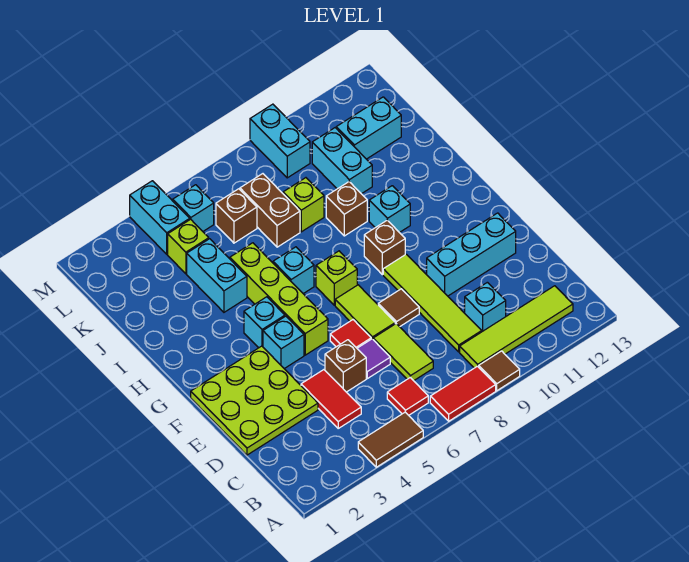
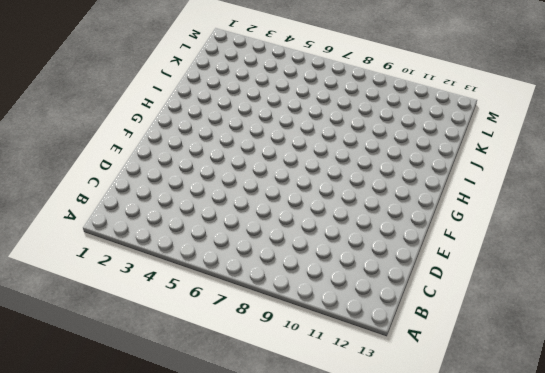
none -> brown 1x2 tile [358,412,423,467]
none -> red 1x2 tile [430,366,496,421]
none -> brown 1x1 tile [479,351,520,391]
none -> red 1x1 tile [387,378,428,415]

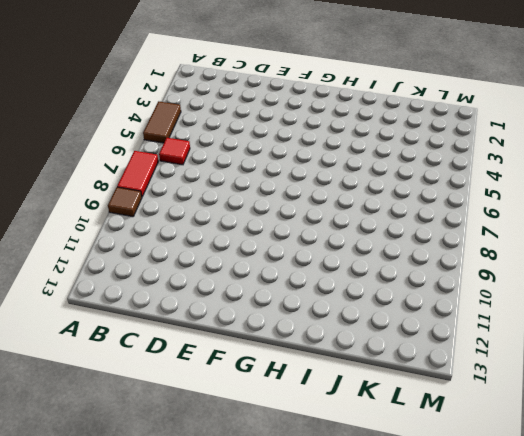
none -> lime 1x4 tile [460,286,573,368]
none -> red 1x2 tile [301,370,361,428]
none -> lime 1x2 tile [373,324,433,381]
none -> lime 1x4 tile [383,254,482,352]

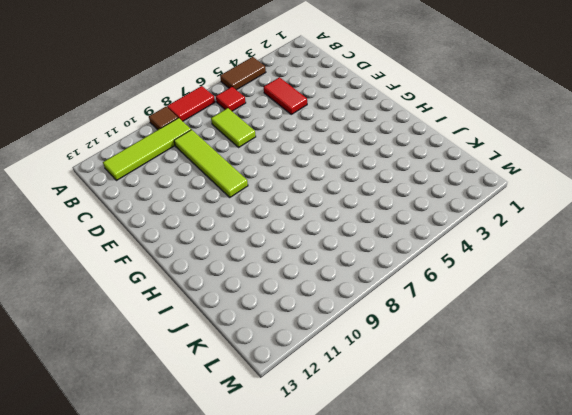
none -> cyan 1x1 brick [465,282,506,332]
none -> lime 3x3 plate [191,346,318,455]
none -> brown 1x1 brick [325,340,366,392]
none -> purple 1x1 tile [357,339,390,379]

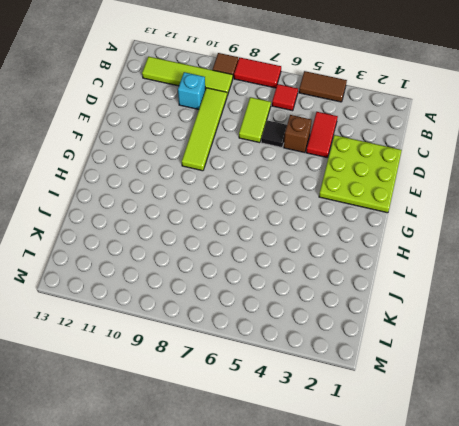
black 1x1 tile [261,120,287,147] -> purple 1x1 tile [357,339,390,379]
none -> red 1x1 tile [330,320,371,348]
none -> lime 1x2 tile [335,285,395,339]
none -> brown 1x1 tile [378,289,419,327]
none -> cyan 1x3 brick [427,213,516,296]

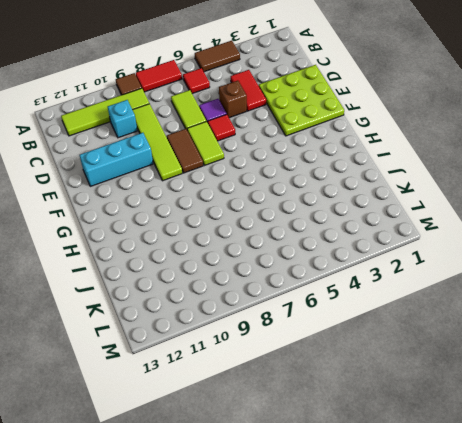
brown 1x2 tile [167,129,203,173] -> brown 1x1 tile [378,289,419,327]
none -> cyan 1x1 brick [263,316,304,369]
none -> lime 1x4 brick [230,243,328,355]
none -> cyan 1x1 brick [244,297,285,348]
none -> lime 1x1 brick [316,251,357,305]

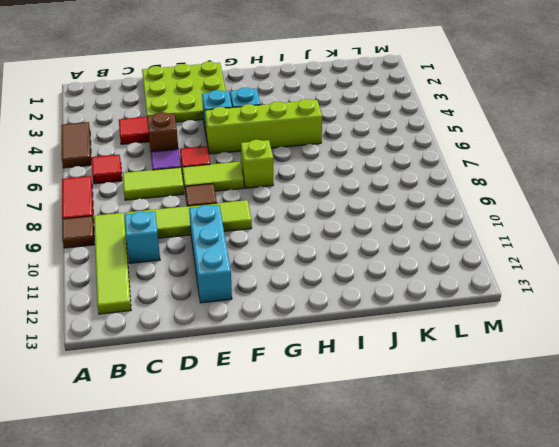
none -> brown 1x1 brick [364,220,405,275]
none -> cyan 1x1 brick [273,247,314,294]
none -> cyan 1x1 brick [369,186,410,233]
none -> cyan 1x2 brick [187,239,247,312]

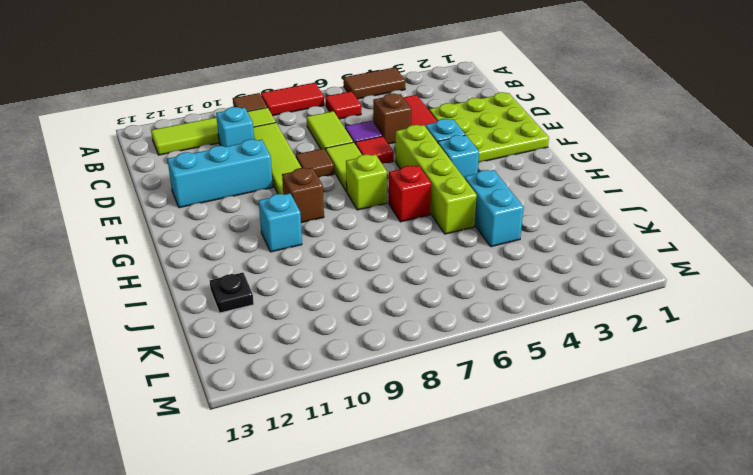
red 1x1 brick [389,165,431,222] -> cyan 1x1 brick [273,247,314,294]
black 1x1 plate [210,273,254,313] -> none
none -> brown 1x1 brick [326,182,367,236]
none -> brown 1x2 brick [240,174,300,247]
none -> lime 1x1 brick [283,178,324,232]
none -> cyan 1x2 brick [312,128,372,194]

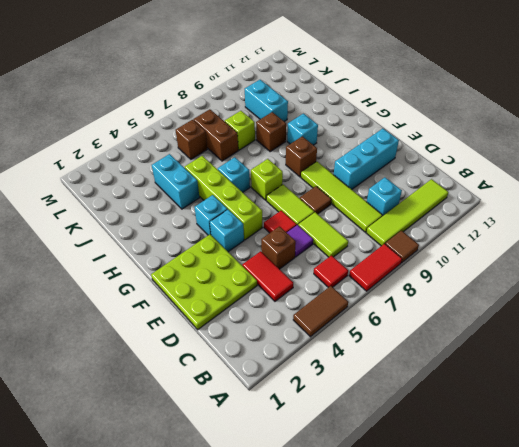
none -> lime 1x1 brick [168,219,209,274]
none -> cyan 1x2 brick [336,97,401,159]
none -> cyan 1x2 brick [130,181,190,254]
none -> cyan 1x1 brick [173,185,214,231]

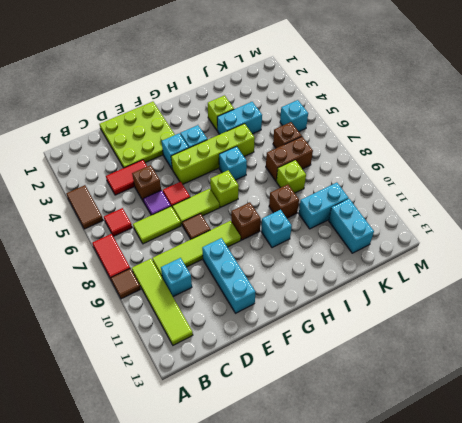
lime 1x1 brick [208,96,234,131] -> lime 1x1 brick moved to [168,219,209,274]
none -> cyan 1x2 brick [130,181,190,254]
none -> cyan 1x2 brick [250,104,310,178]

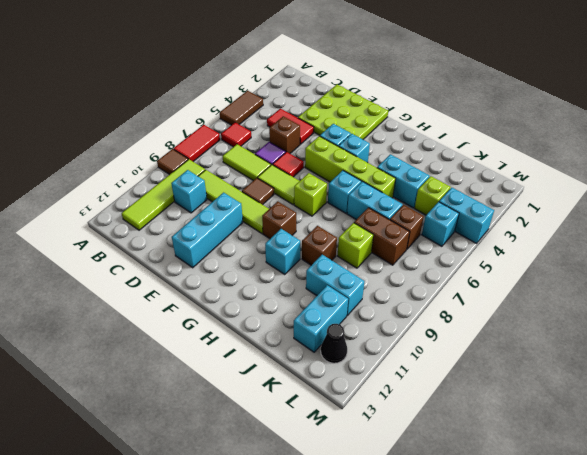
cyan 1x2 brick [347,182,402,220] -> cyan 1x2 brick moved to [250,104,310,178]
black 1x1 cone [321,324,347,363] -> none

